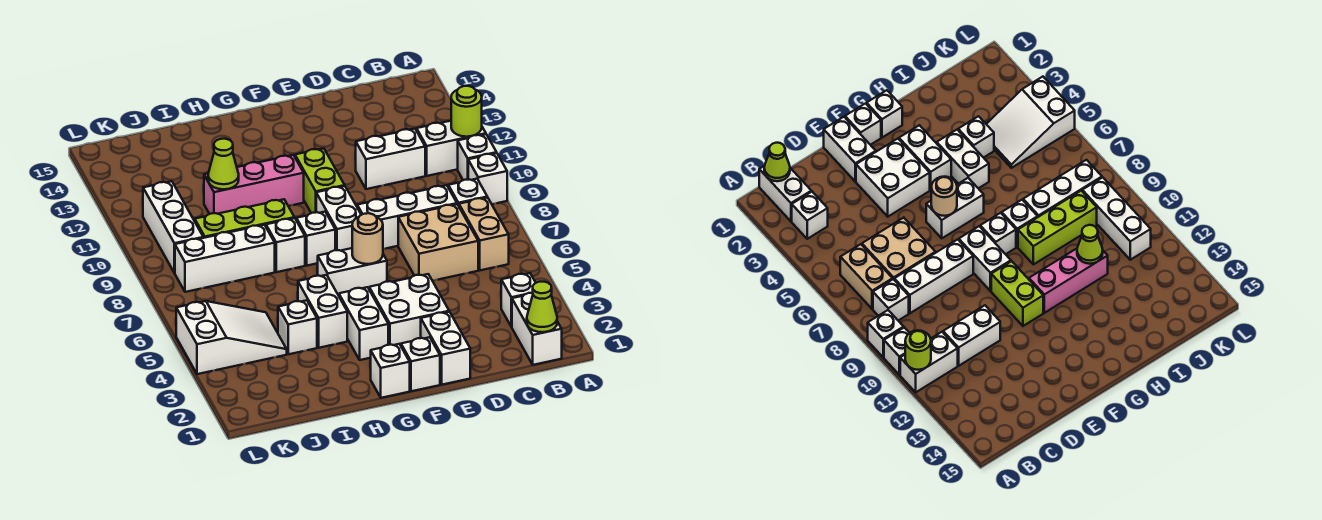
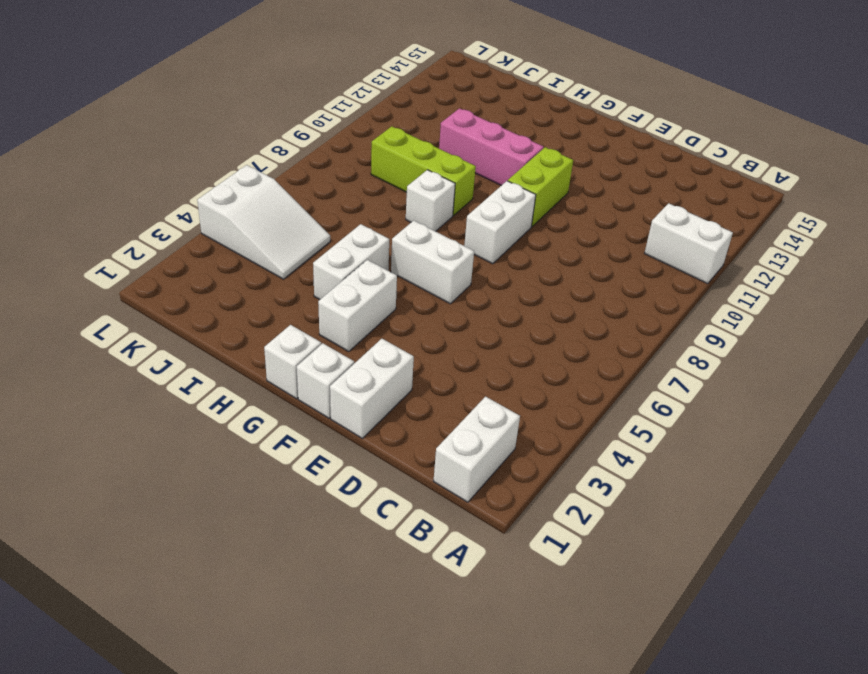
none -> white 1x1 brick [468,153,507,204]
none -> white 1x1 brick [458,134,497,180]
none -> white 1x1 brick [501,273,536,327]
none -> tan 1x2 brick [459,197,509,270]

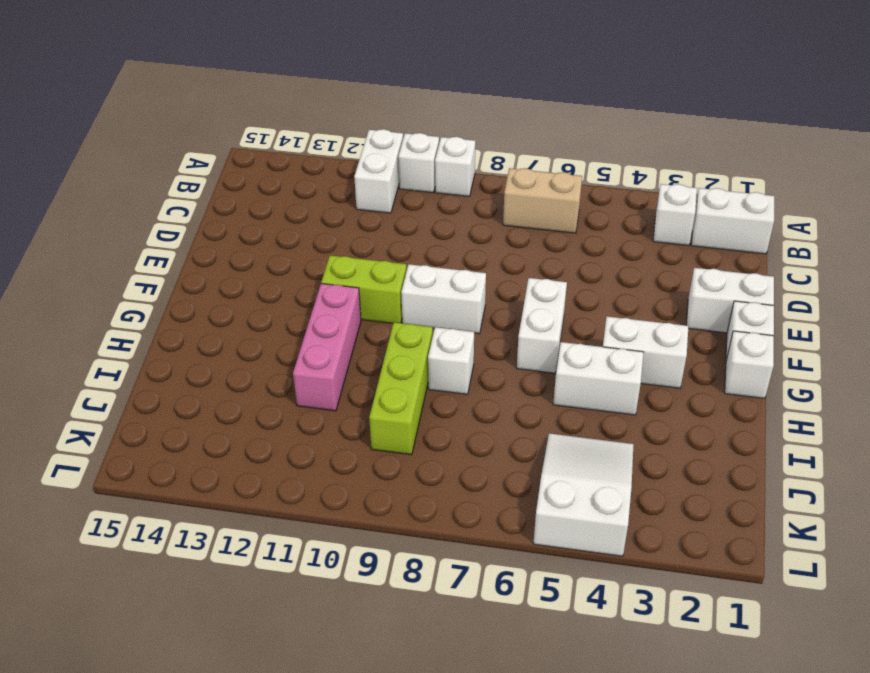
none -> white 1x1 brick [448,179,487,206]
none -> tan 2x2 brick [398,204,478,281]
none -> white 1x3 brick [357,185,457,249]
none -> white 1x2 brick [356,129,425,189]

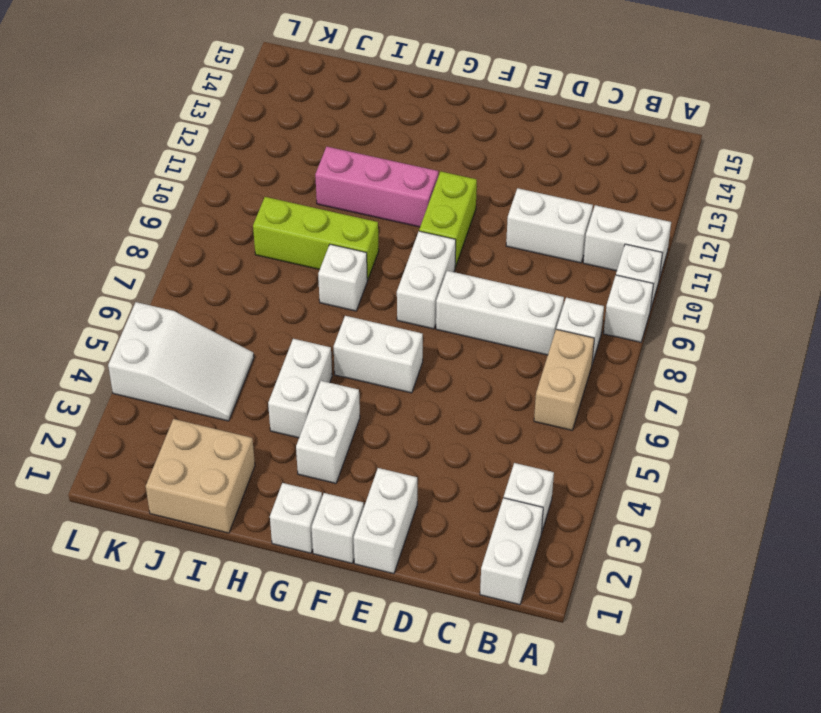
tan 2x2 brick [146,419,255,533] -> tan 2x2 brick moved to [398,204,478,281]
none -> white 2x2 brick [369,274,449,345]
none -> white 1x1 brick [296,212,335,266]
none -> white 1x1 brick [278,300,317,354]
none -> white 1x3 brick [175,225,275,292]

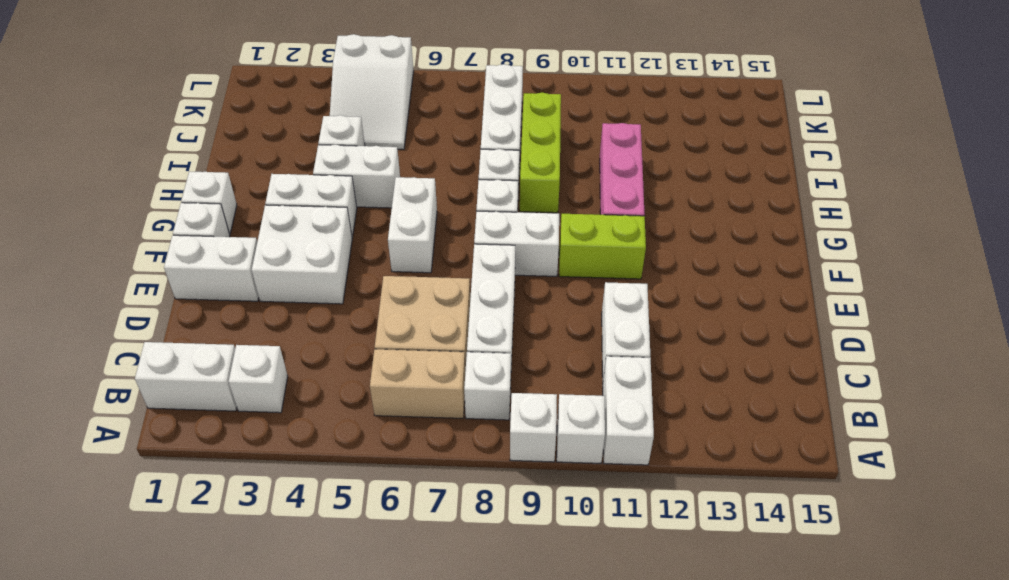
none -> white 1x3 brick [143,181,203,273]
none -> lime 1x1 round brick [451,86,482,137]
none -> lime 1x1 cone [527,282,557,332]
none -> tan 1x1 round brick [352,213,383,264]

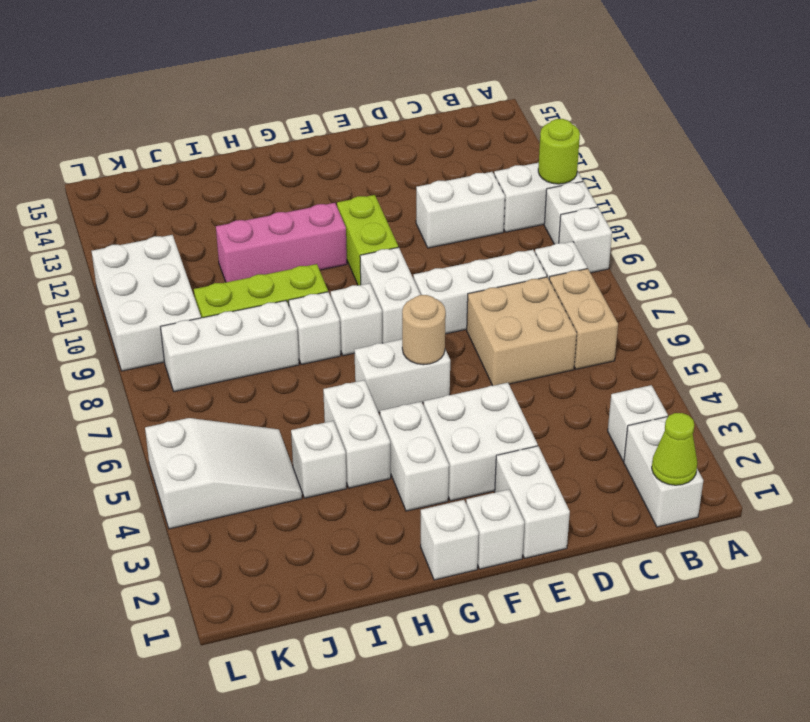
white 2x3 brick [92,235,201,371] -> white 1x3 brick [143,181,203,273]
none -> lime 1x1 cone [208,139,239,189]

